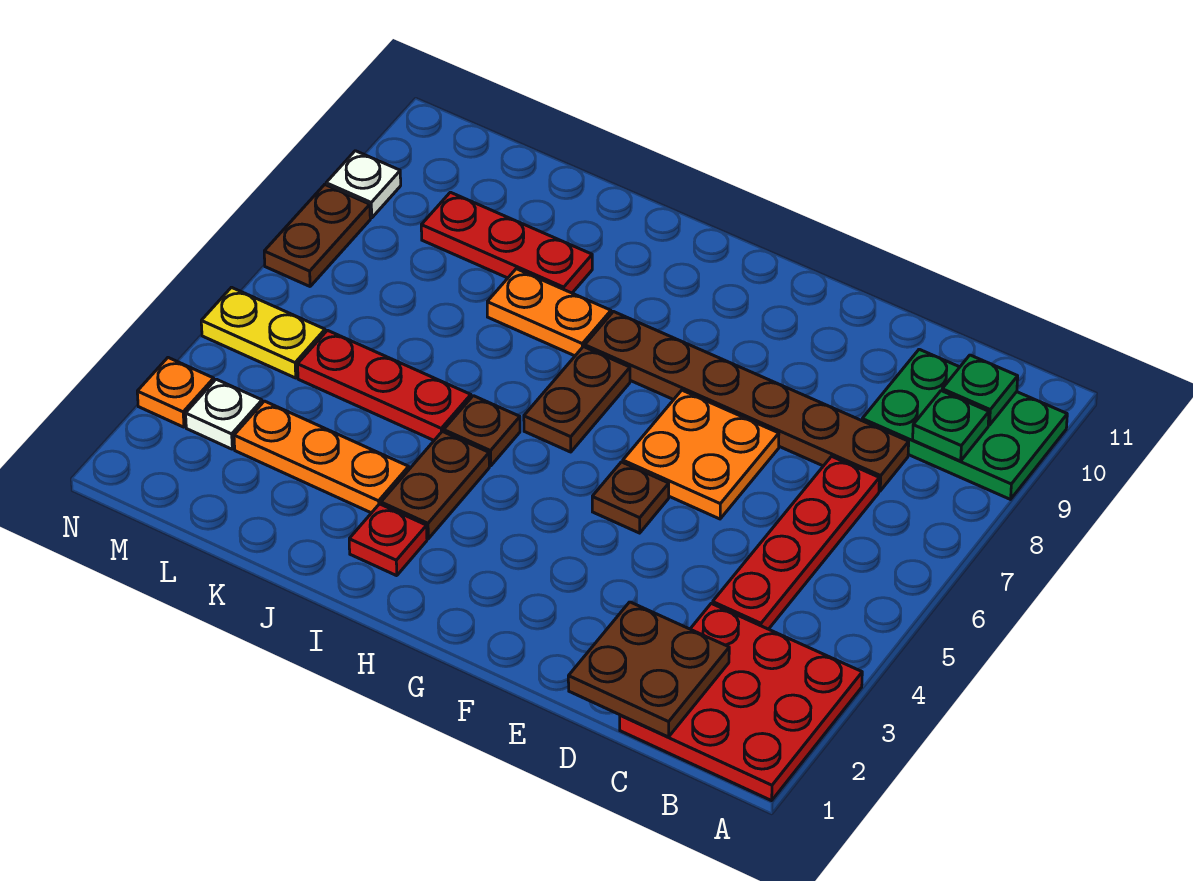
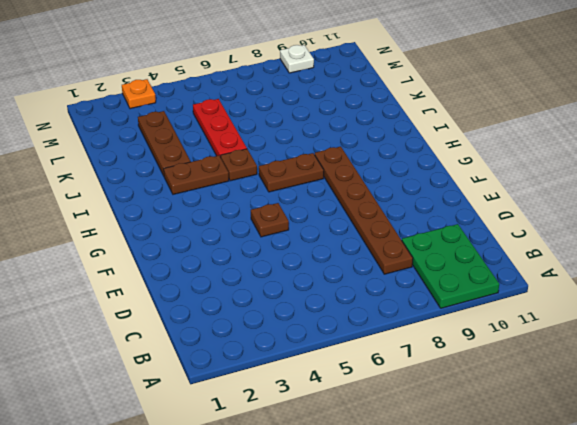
brown 1x3 plate [138,111,190,176] -> orange 1x3 plate [234,401,409,513]
none -> red 3x3 plate [620,604,862,801]
none -> red 1x4 plate [713,456,879,629]
none -> orange 2x2 plate [623,390,779,519]

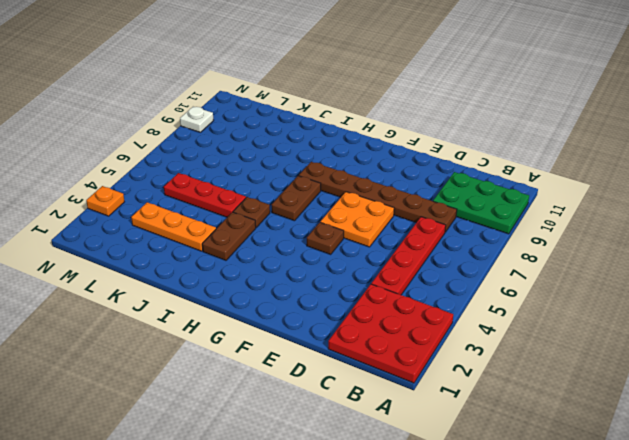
none -> red 1x1 plate [349,504,427,576]
none -> orange 1x2 plate [487,269,611,356]
none -> red 1x3 plate [421,192,592,293]

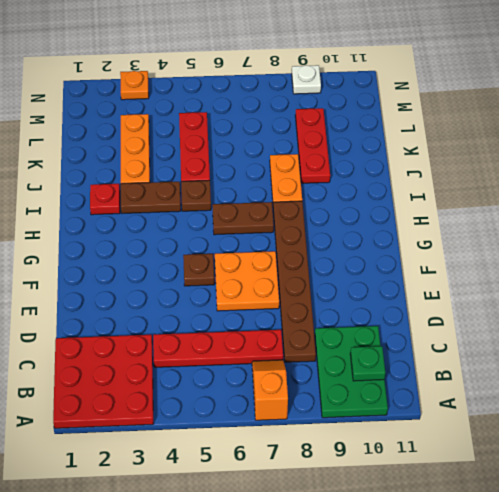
orange 1x2 slope [252,360,288,420] -> none
none -> white 1x1 plate [186,379,262,449]
none -> yellow 1x2 plate [201,287,325,378]
none -> brown 1x2 plate [264,185,370,286]

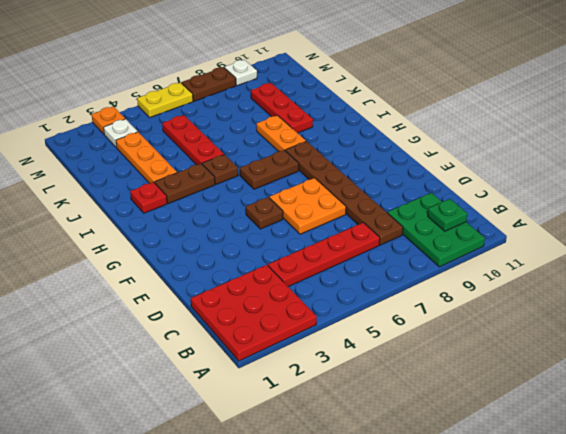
yellow 1x2 plate [137,83,193,117] -> yellow 1x2 plate turned to [201,287,325,378]
none -> green 1x1 plate [913,391,989,461]
none -> brown 2x2 plate [568,602,729,737]

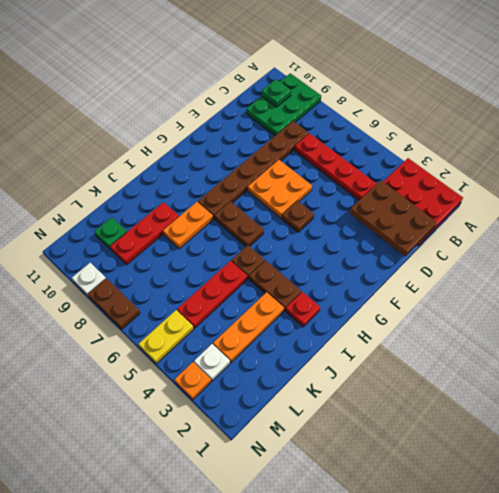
brown 2x3 plate [350,180,437,257] -> brown 2x2 plate [568,602,729,737]
green 1x1 plate [94,217,127,249] -> green 1x1 plate moved to [913,391,989,461]

